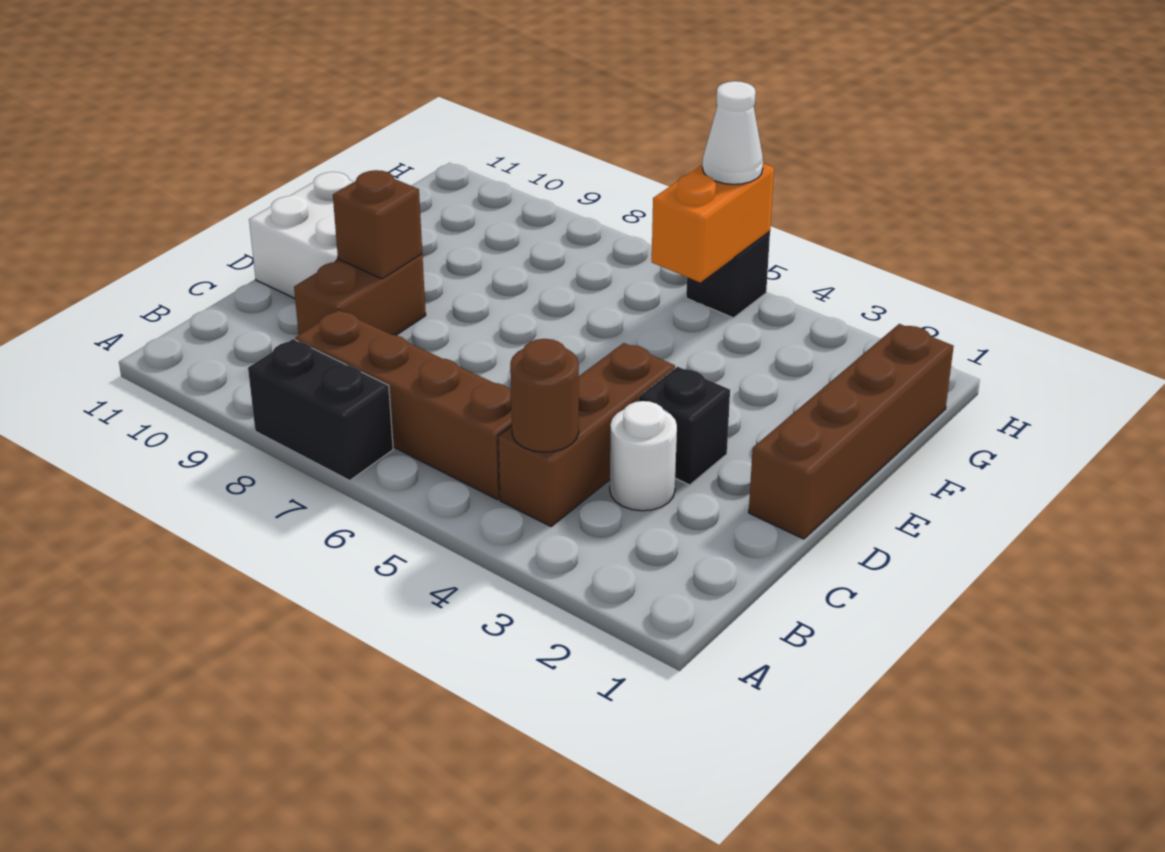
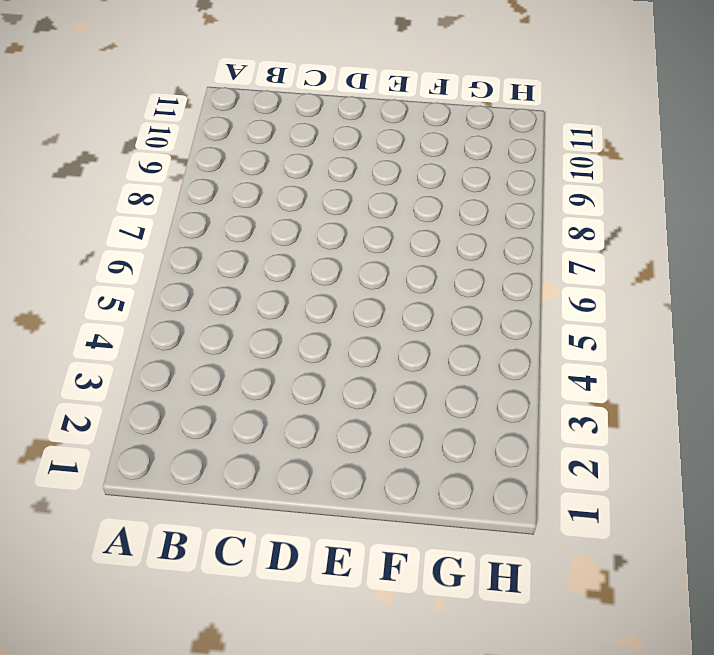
none -> black 1x2 brick [248,339,393,480]
none -> brown 1x3 brick [498,343,675,526]
none -> brown 1x4 brick [295,310,512,500]

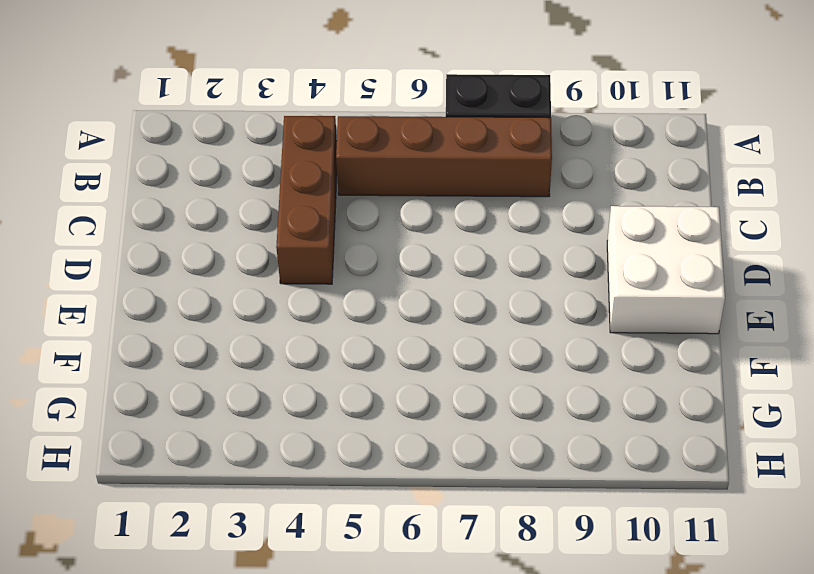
none -> white 1x1 round brick [610,401,677,511]
none -> brown 1x2 brick [294,254,426,335]
none -> brown 1x4 brick [749,324,954,539]

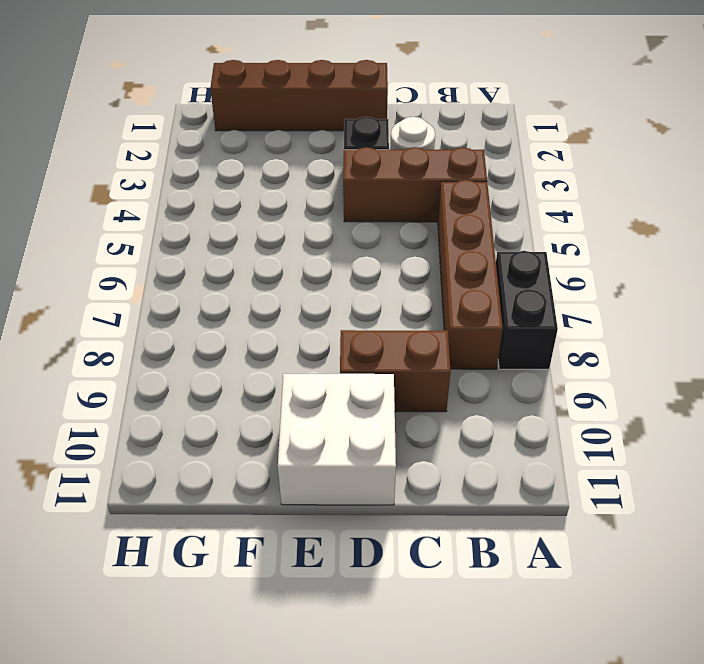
none -> black 1x1 brick [686,231,770,318]
none -> brown 1x1 round brick [510,339,579,452]
none -> brown 1x1 brick [333,170,422,279]

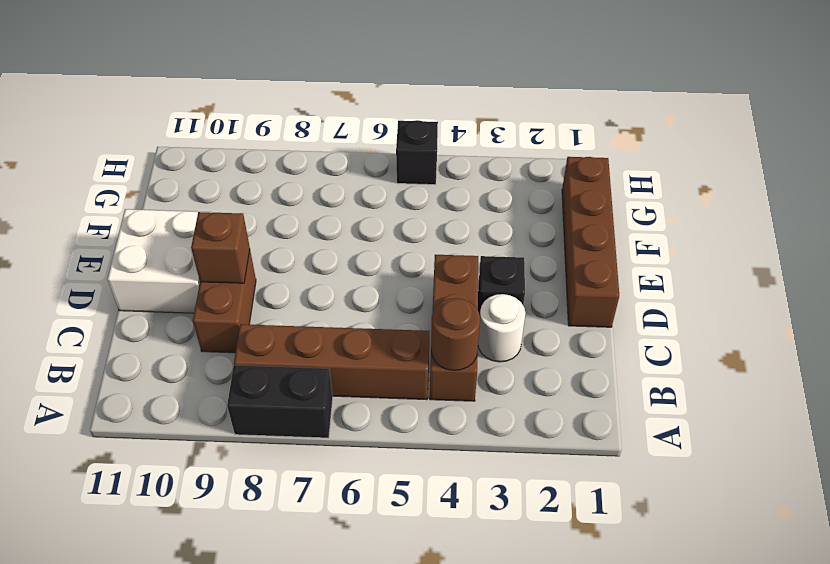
none -> orange 1x2 brick [652,163,774,282]
none -> white 1x1 cone [703,81,763,184]

